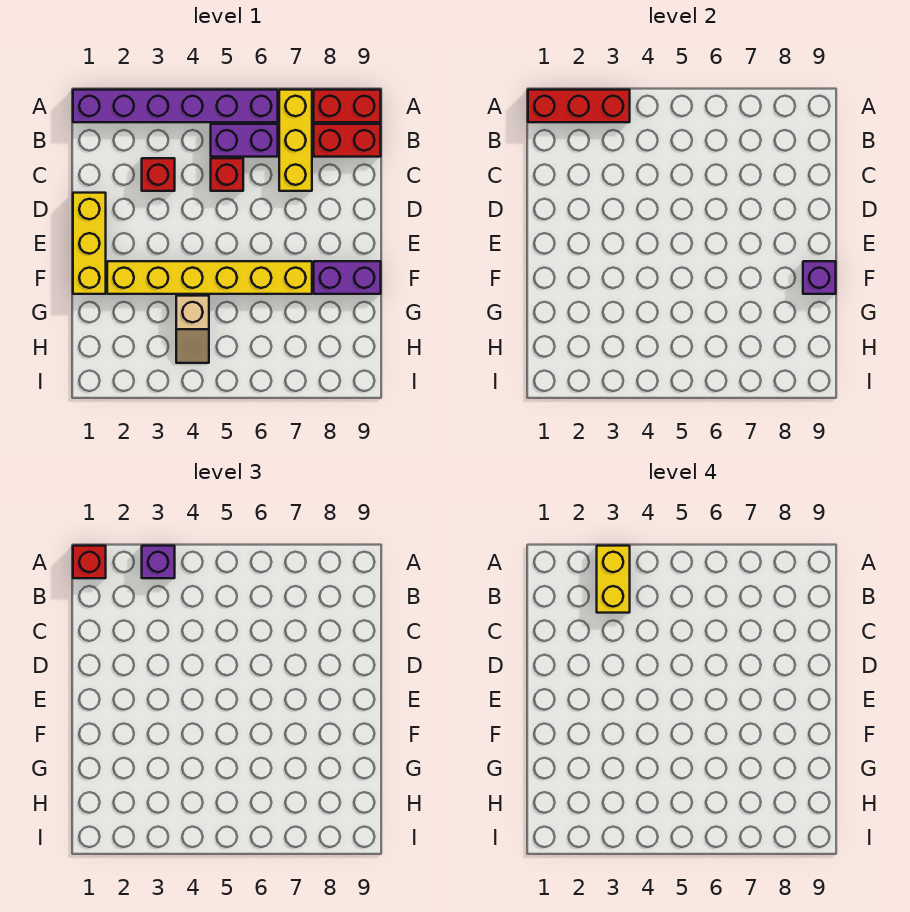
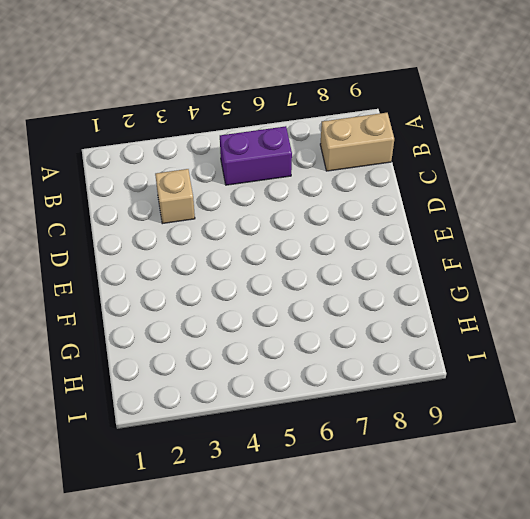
tan 1x2 brick [320,113,394,171] -> red 1x2 brick [314,124,381,157]
tan 1x1 brick [155,169,195,224] -> red 1x1 brick [142,158,175,191]
none -> purple 1x6 brick [73,90,278,122]
none -> yellow 1x3 brick [279,90,312,191]
none -> red 1x2 brick [314,90,381,122]

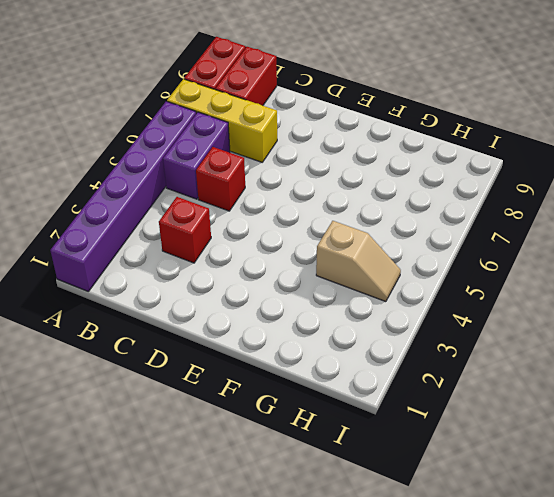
none -> yellow 1x3 brick [73,193,106,294]
none -> yellow 1x6 brick [107,261,312,294]
none -> purple 1x2 brick [314,261,381,294]

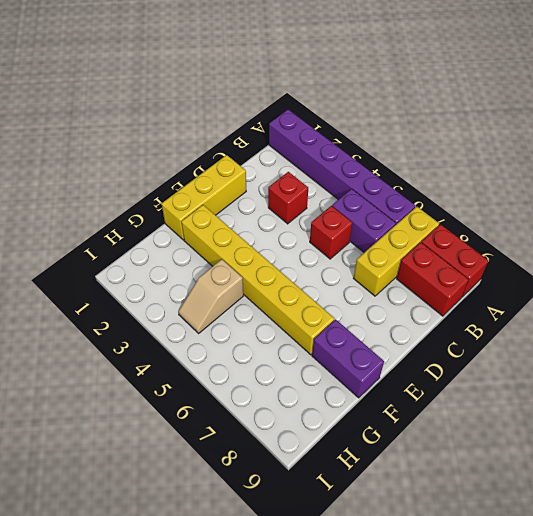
none -> red 1x3 brick [528,90,630,122]
none -> purple 1x1 brick [803,261,836,294]
none -> red 1x1 brick [73,546,106,578]

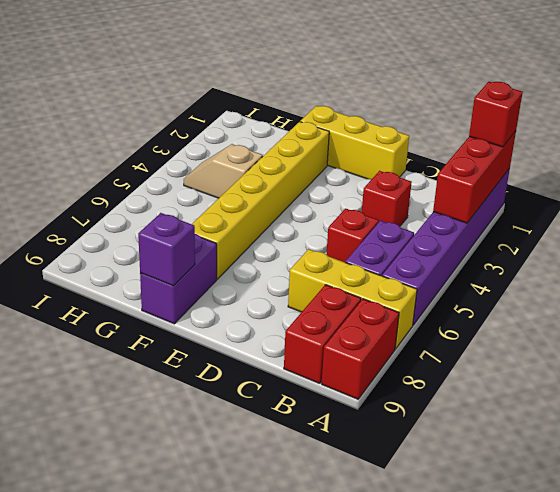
none -> purple 1x1 brick [142,546,175,578]
none -> yellow 1x2 brick [597,546,630,613]

